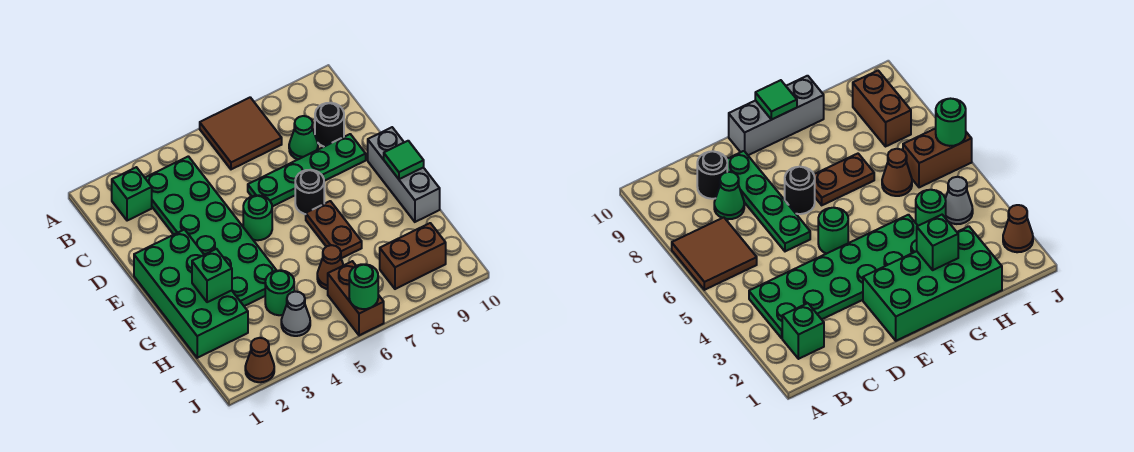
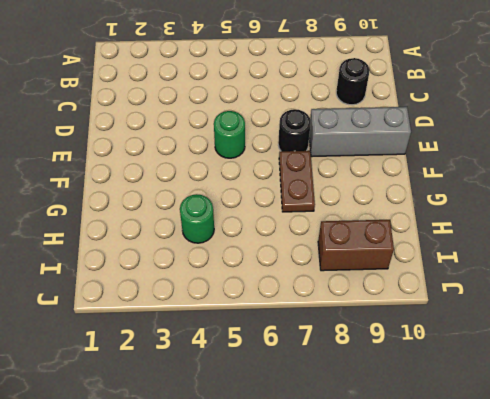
grey 1x3 brick [309,107,411,157] -> grey 1x3 brick turned to [368,127,440,222]
none -> brown 2x2 tile [200,97,282,169]
none -> green 1x1 brick [112,167,152,221]
none -> green 2x6 plate [145,156,277,306]

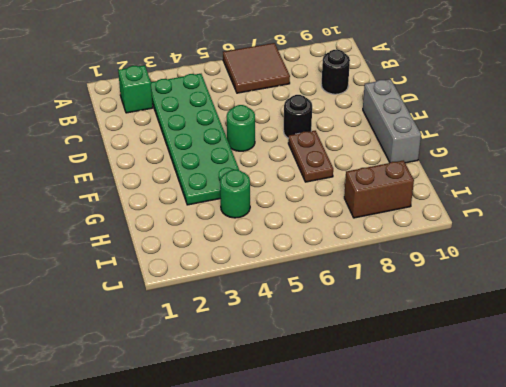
none -> green 1x1 cone [289,116,318,160]
none -> green 1x4 plate [248,134,366,207]
none -> green 2x4 brick [134,230,248,358]

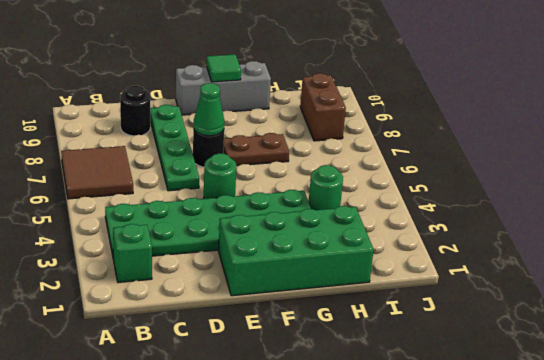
green 1x1 cone [193,83,225,136] -> green 1x1 cone moved to [289,116,318,160]
none -> brown 1x1 cone [317,245,343,289]
none -> grey 1x1 cone [281,292,310,336]
none -> brown 1x2 brick [328,261,384,335]

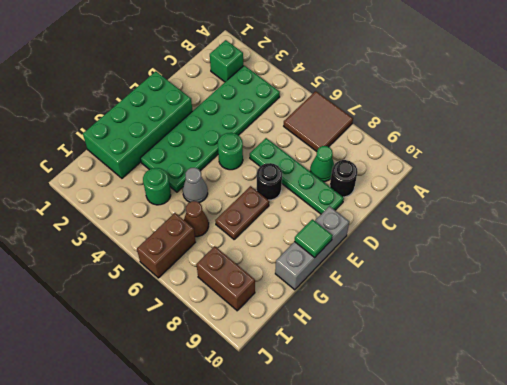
grey 1x1 cone [183,168,208,203] -> grey 1x1 cone moved to [281,292,310,336]
none -> brown 1x1 cone [245,338,274,382]
none -> green 1x1 brick [192,249,232,302]
none -> green 1x1 round brick [349,264,378,309]

